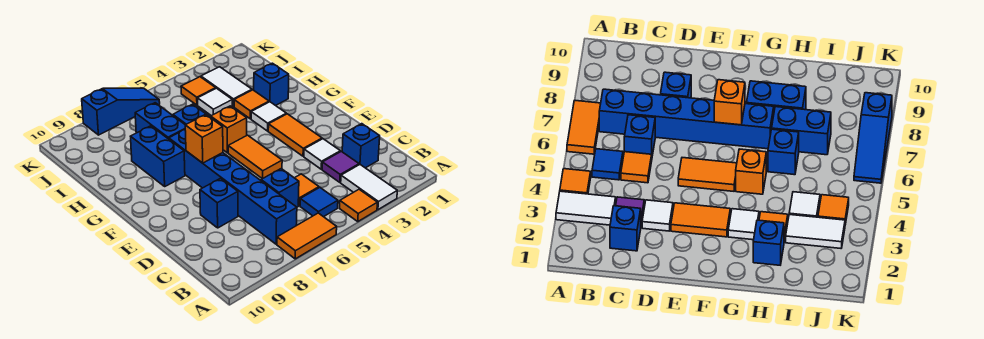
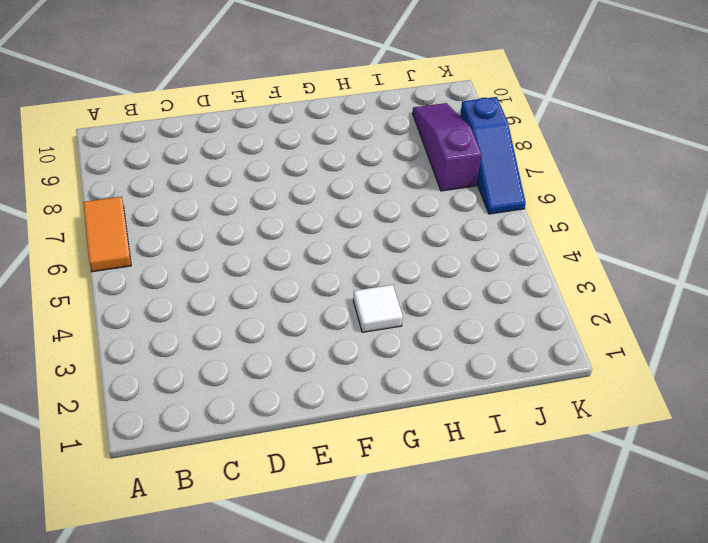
purple 1x3 slope [413,103,482,191] -> none
none -> white 1x2 tile [341,165,397,210]
none -> orange 1x1 tile [340,189,377,221]
none -> blue 1x1 tile [300,187,338,217]

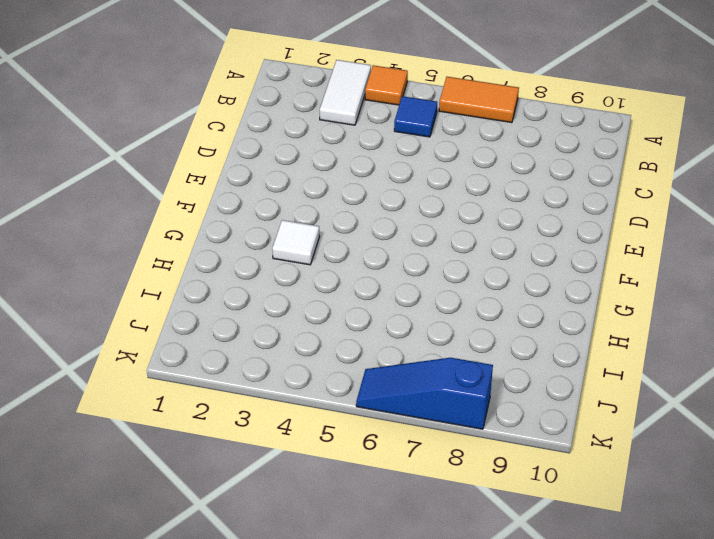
none -> blue 1x6 brick [169,130,297,244]
none -> blue 1x1 brick [342,124,380,168]
none -> purple 1x1 tile [322,151,359,182]

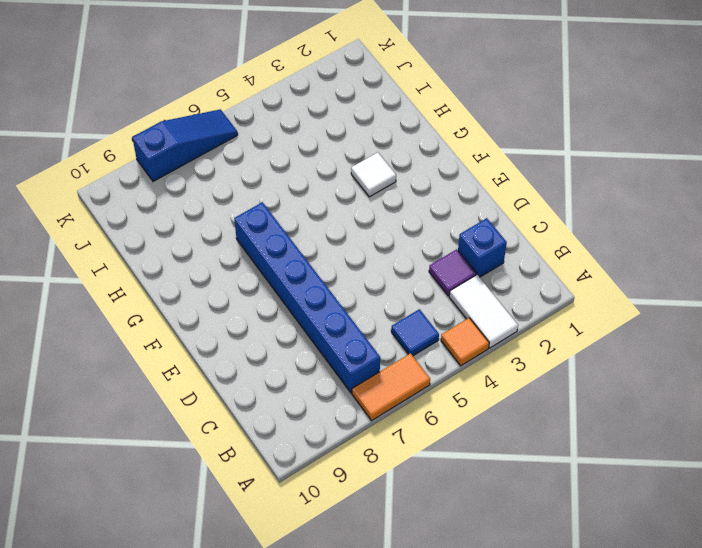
none -> orange 1x1 tile [295,174,319,206]
none -> blue 1x1 brick [261,169,299,207]
none -> white 1x1 tile [304,139,340,169]

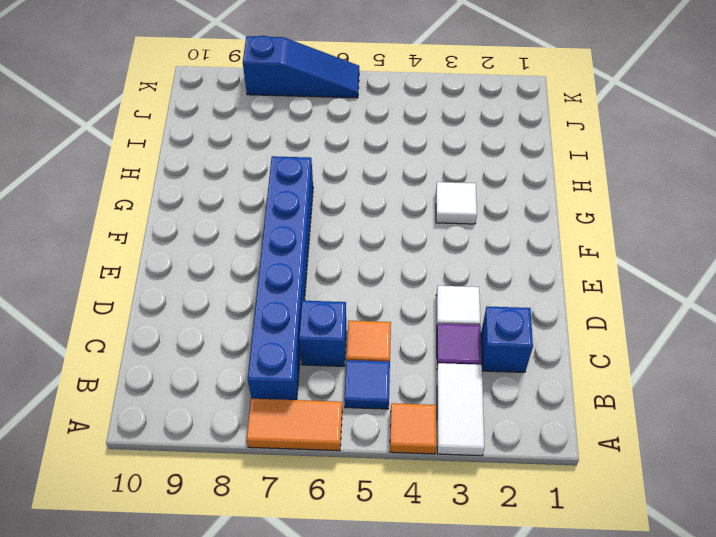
none -> blue 1x1 brick [200,178,238,228]
none -> orange 1x2 tile [268,114,322,156]
none -> orange 1x2 tile [228,135,282,179]

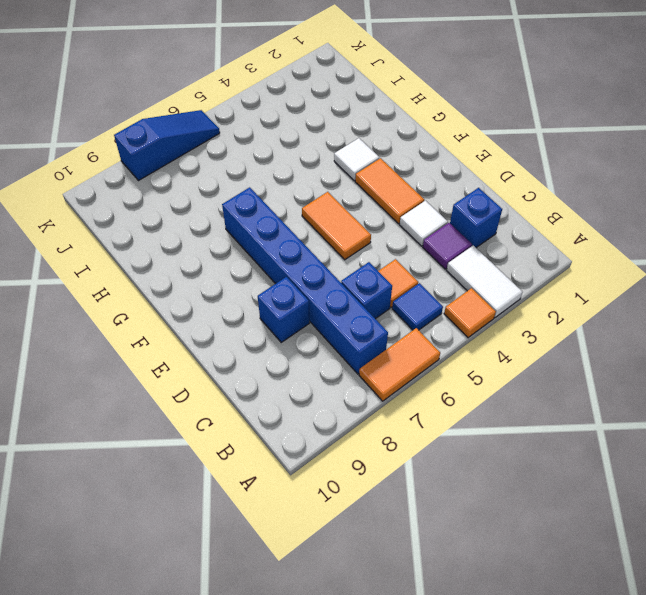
none -> orange 1x1 brick [211,106,247,153]
none -> blue 1x2 brick [131,126,185,186]
none -> blue 1x1 brick [254,63,289,106]

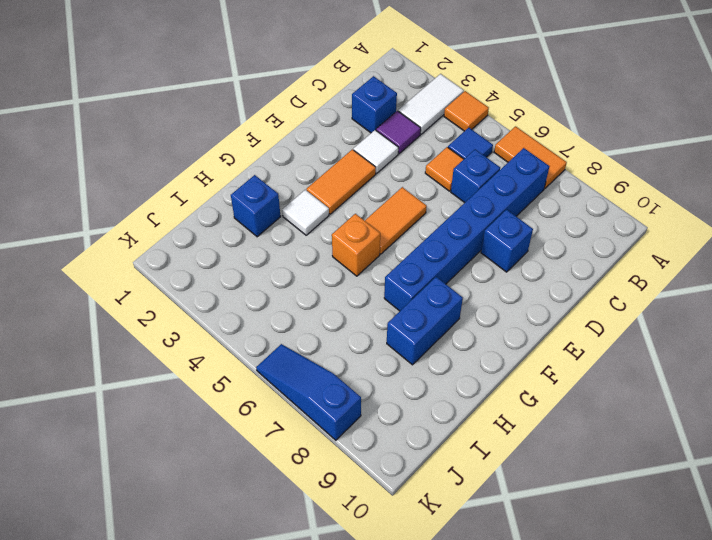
none -> orange 1x1 tile [234,90,269,119]
none -> blue 1x1 brick [173,104,208,125]
none -> blue 1x2 brick [135,103,185,139]

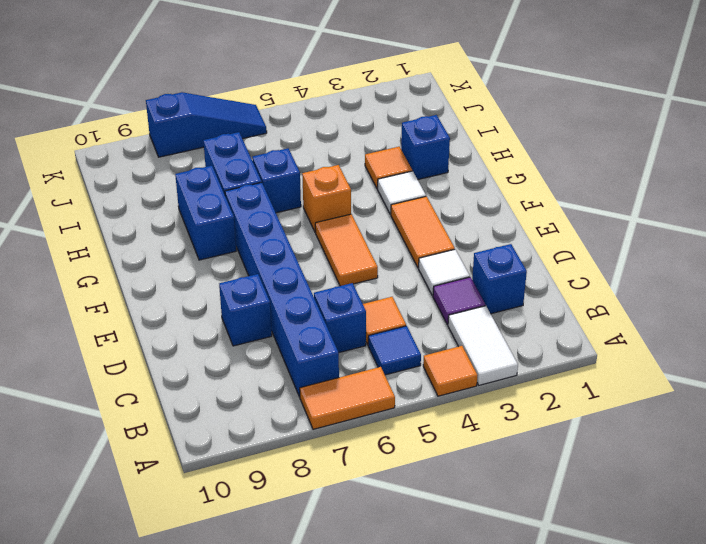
none -> white 1x2 tile [201,67,252,107]
none -> white 1x1 tile [198,88,232,116]
none -> orange 1x1 tile [181,77,216,105]

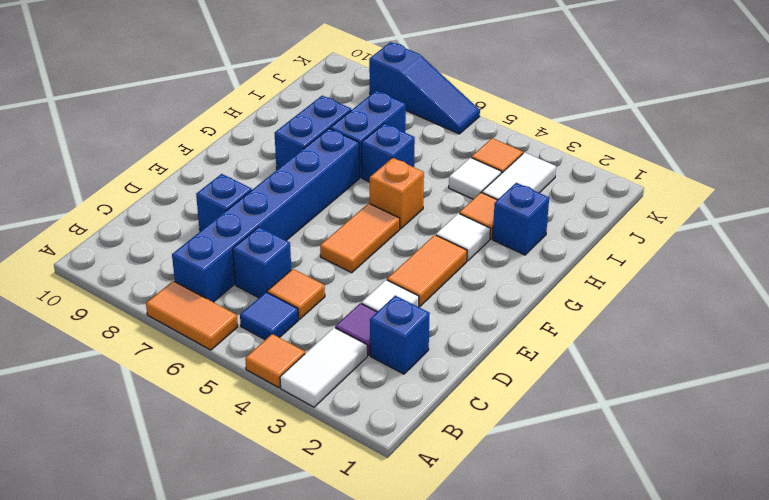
none -> orange 1x1 brick [185,114,223,163]

